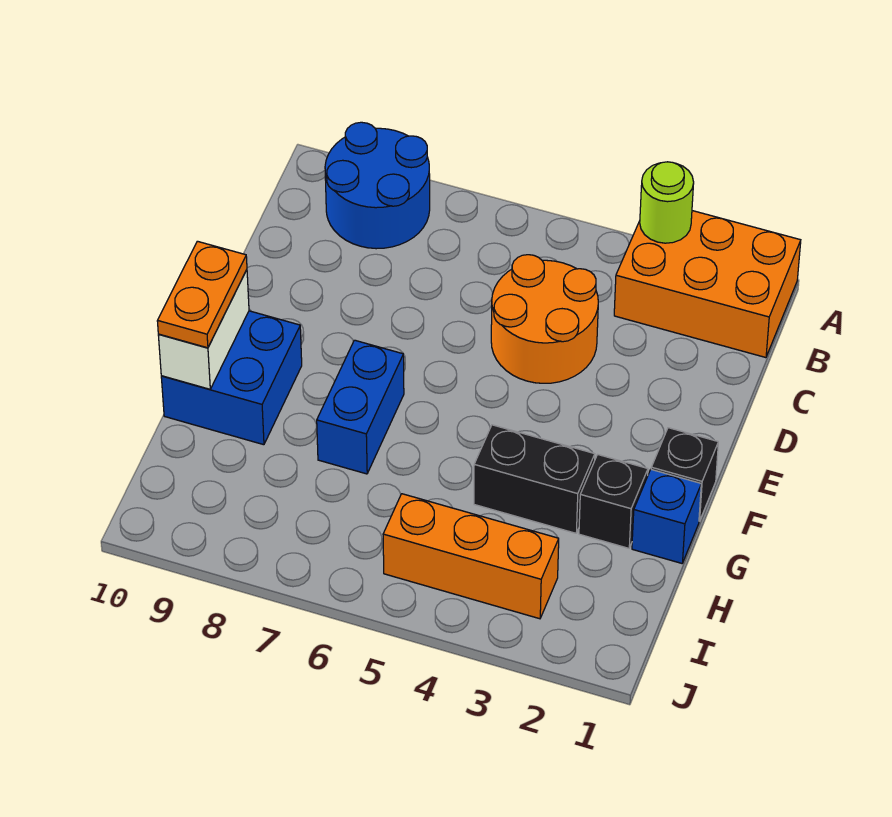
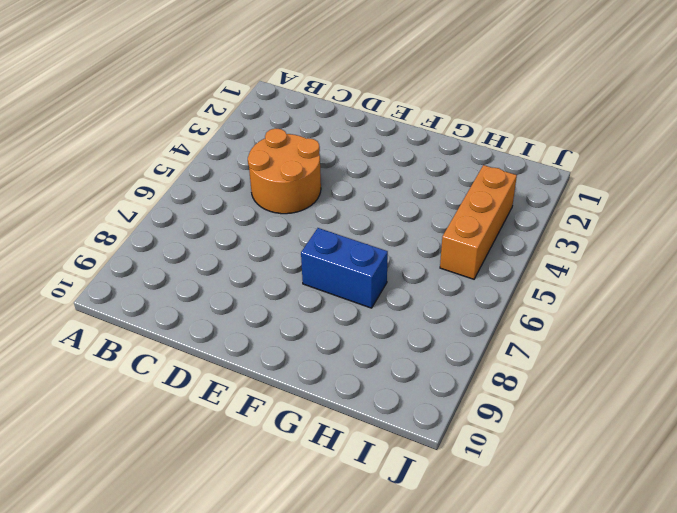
none -> orange 2x3 brick [614,211,801,358]
none -> blue 2x2 round brick [325,122,430,249]
none -> black 1x1 brick [651,428,718,521]

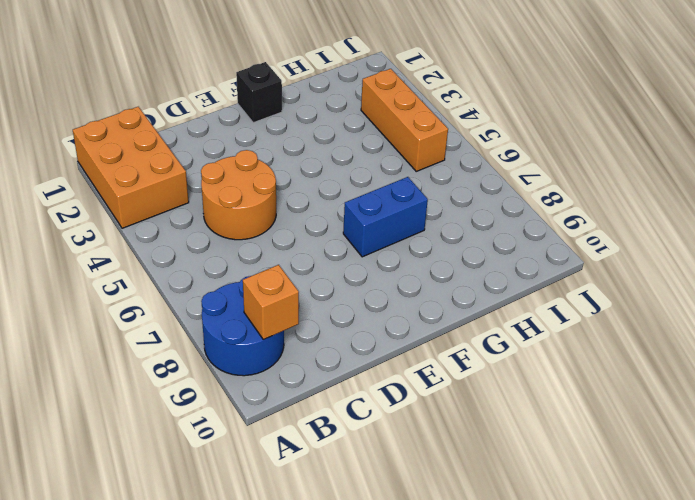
orange 1x1 brick [243,265,299,340] -> none
none -> blue 2x2 brick [161,311,302,445]
none -> blue 1x1 brick [632,470,701,563]
none -> black 1x1 brick [579,455,648,548]

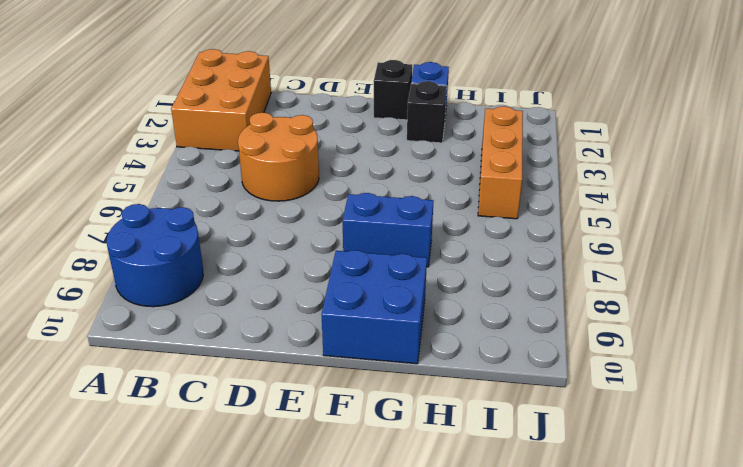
none -> black 1x2 brick [474,425,595,533]
none -> lime 1x1 round brick [640,162,694,243]
none -> white 1x2 brick [158,270,249,389]

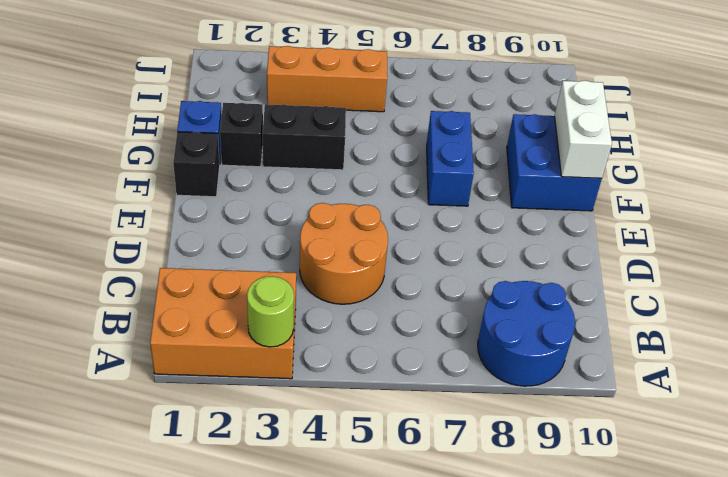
none -> orange 1x2 plate [157,241,247,348]

